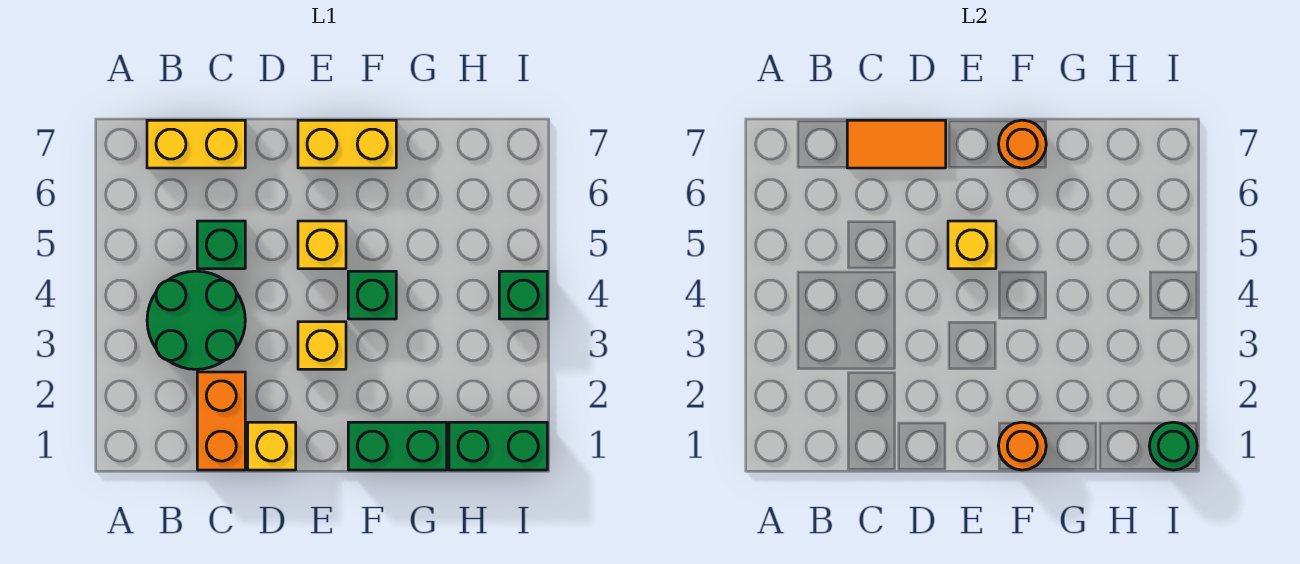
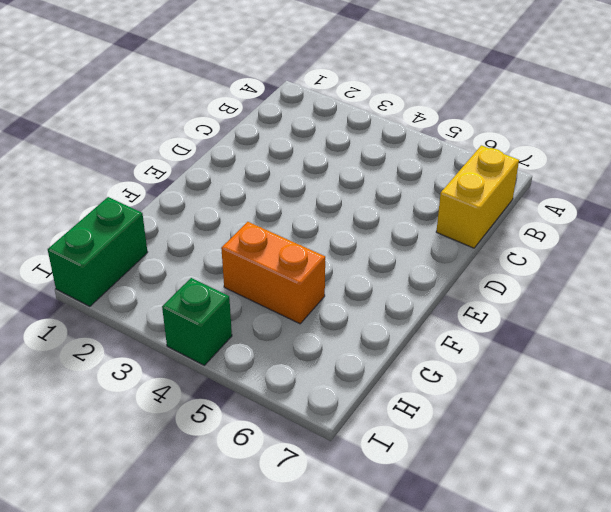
orange 1x2 brick [221,222,325,324] -> orange 1x2 brick moved to [197,372,245,470]
none -> green 2x2 round brick [147,271,245,369]
none -> green 1x1 brick [197,221,245,269]
none -> yellow 1x1 brick [248,422,296,470]

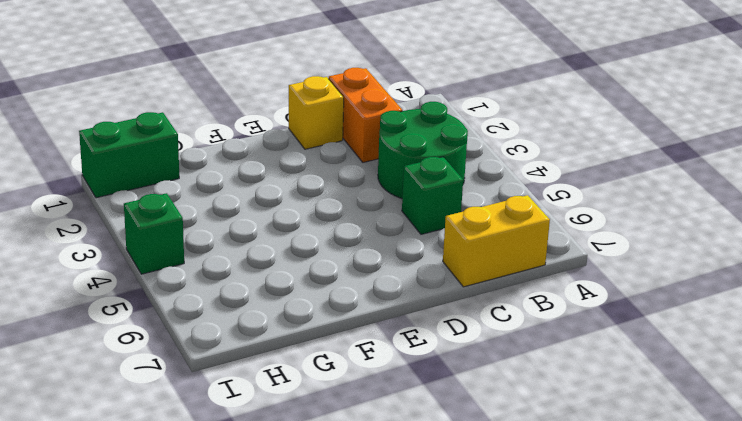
none -> yellow 1x1 brick [298,322,346,369]
none -> yellow 1x1 brick [298,221,346,269]
none -> yellow 1x2 brick [298,120,396,168]

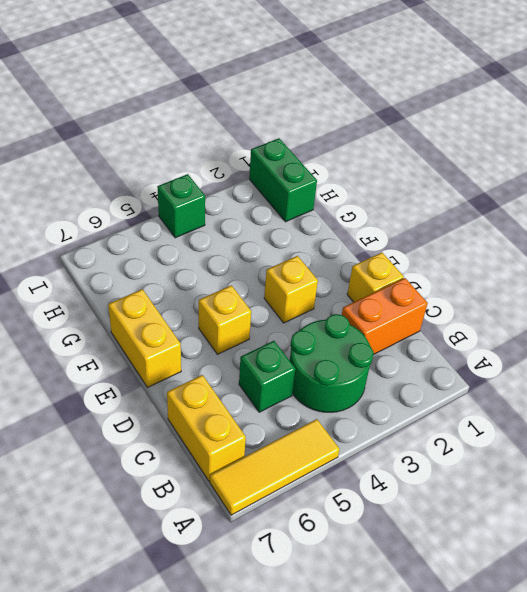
yellow 1x3 tile [210,419,340,515] -> none
none -> green 1x2 brick [348,422,447,470]
none -> green 1x1 brick [348,271,396,319]
none -> orange 1x2 tile [847,120,946,168]

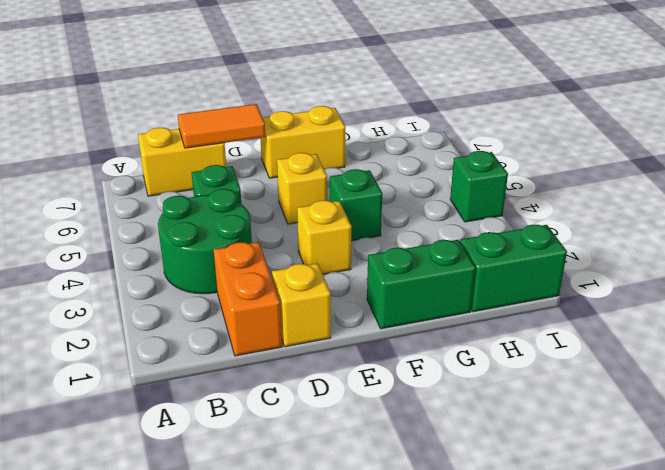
none -> yellow 1x1 brick [948,221,996,269]
none -> orange 1x1 round brick [998,422,1046,470]
none -> orange 1x1 round brick [998,120,1046,168]

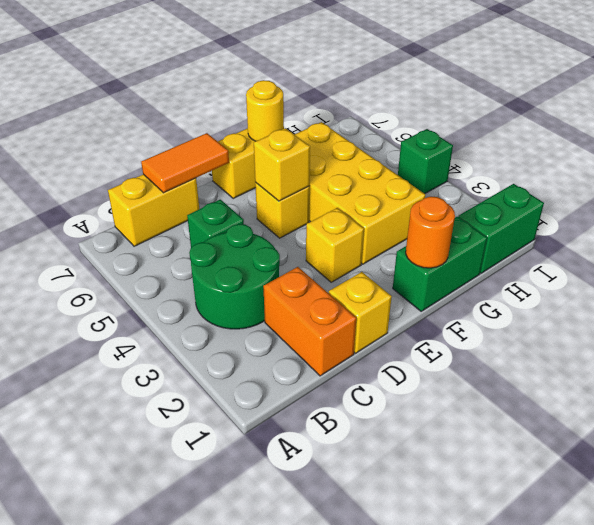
yellow 2x4 brick [295,122,425,264] -> green 1x1 brick [348,271,396,319]
yellow 1x1 round brick [246,80,284,141] -> orange 1x1 round brick [998,120,1046,168]
none -> green 1x1 round brick [1149,422,1197,470]

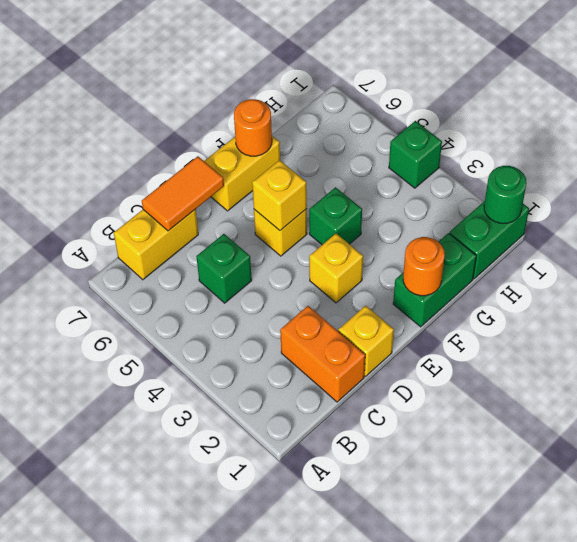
none -> green 2x2 round brick [147,271,245,369]

